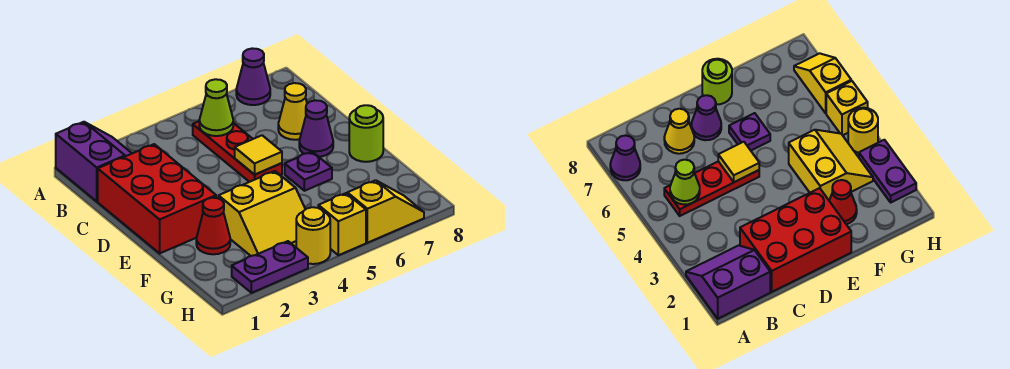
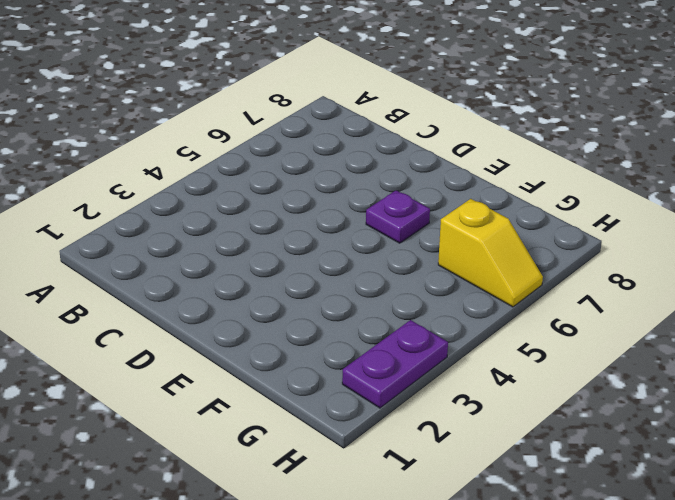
yellow 1x2 slope [438,199,543,307] -> yellow 1x2 slope turned to [347,180,424,243]
none -> purple 2x2 slope [56,122,132,201]
none -> purple 1x1 cone [236,48,270,105]
none -> red 1x3 plate [193,121,282,182]

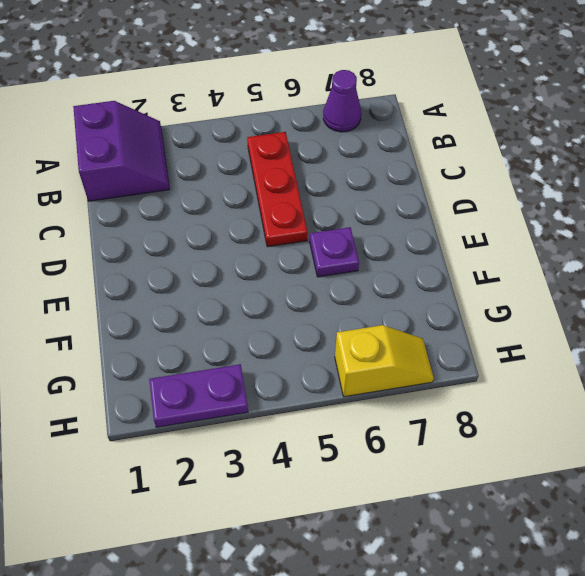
none -> red 2x3 brick [98,144,216,253]
none -> yellow 1x1 cone [278,83,307,140]
none -> purple 1x1 cone [299,100,333,157]

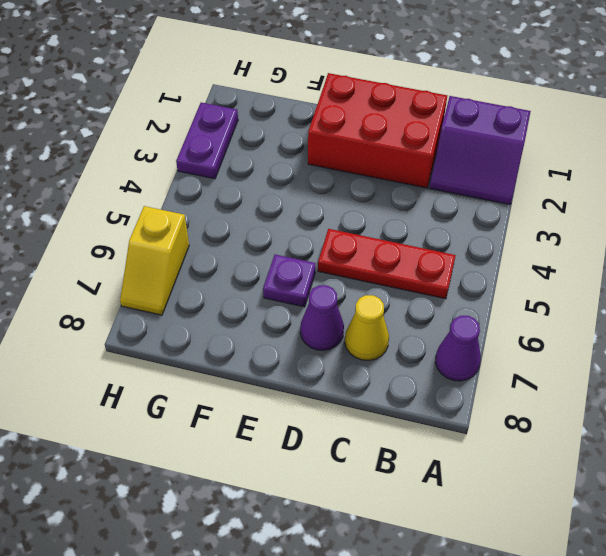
none -> lime 1x1 round brick [349,105,383,162]
none -> red 1x1 cone [196,198,230,254]
none -> yellow 2x2 slope [219,171,305,256]

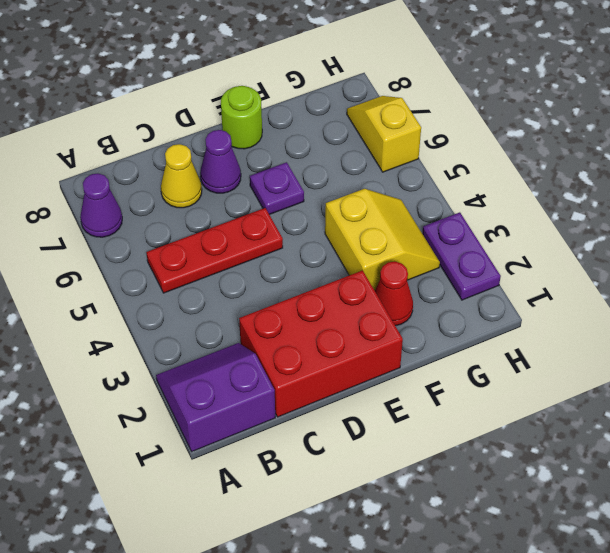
none -> yellow 1x1 round brick [296,207,330,264]
none -> yellow 1x1 brick [318,193,366,255]
none -> lime 1x1 cone [199,79,233,136]

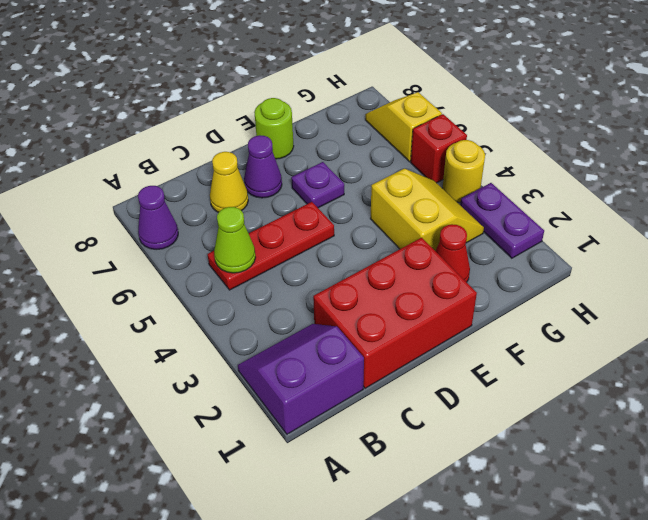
red 1x1 brick [411,114,467,183] -> yellow 1x1 brick [318,193,366,255]
none -> yellow 1x1 tile [235,135,282,175]

